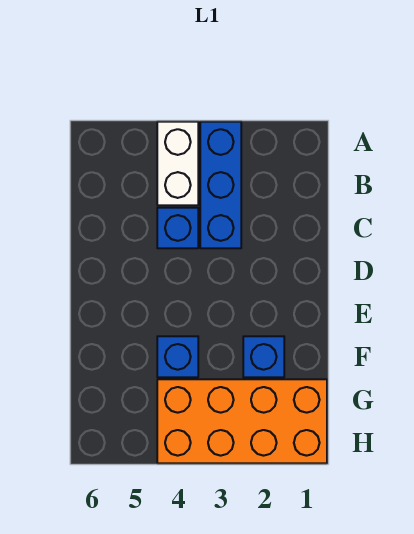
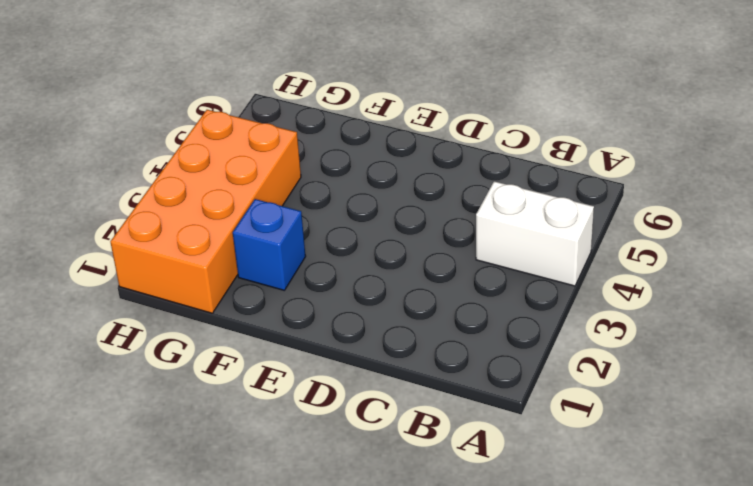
none -> blue 1x3 brick [200,122,241,248]
none -> blue 1x1 brick [157,208,198,248]

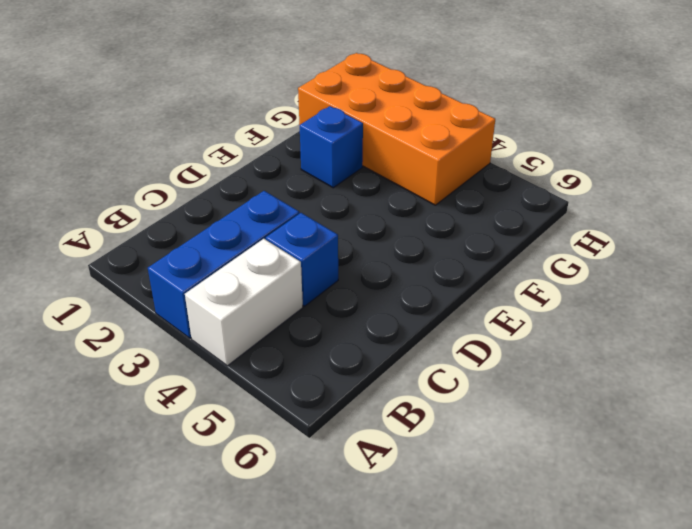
none -> blue 1x1 brick [157,336,198,377]

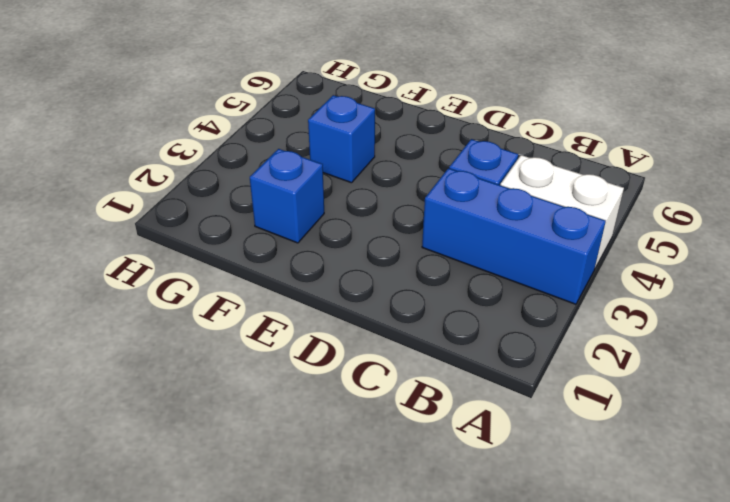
none -> orange 2x4 brick [157,379,327,463]

